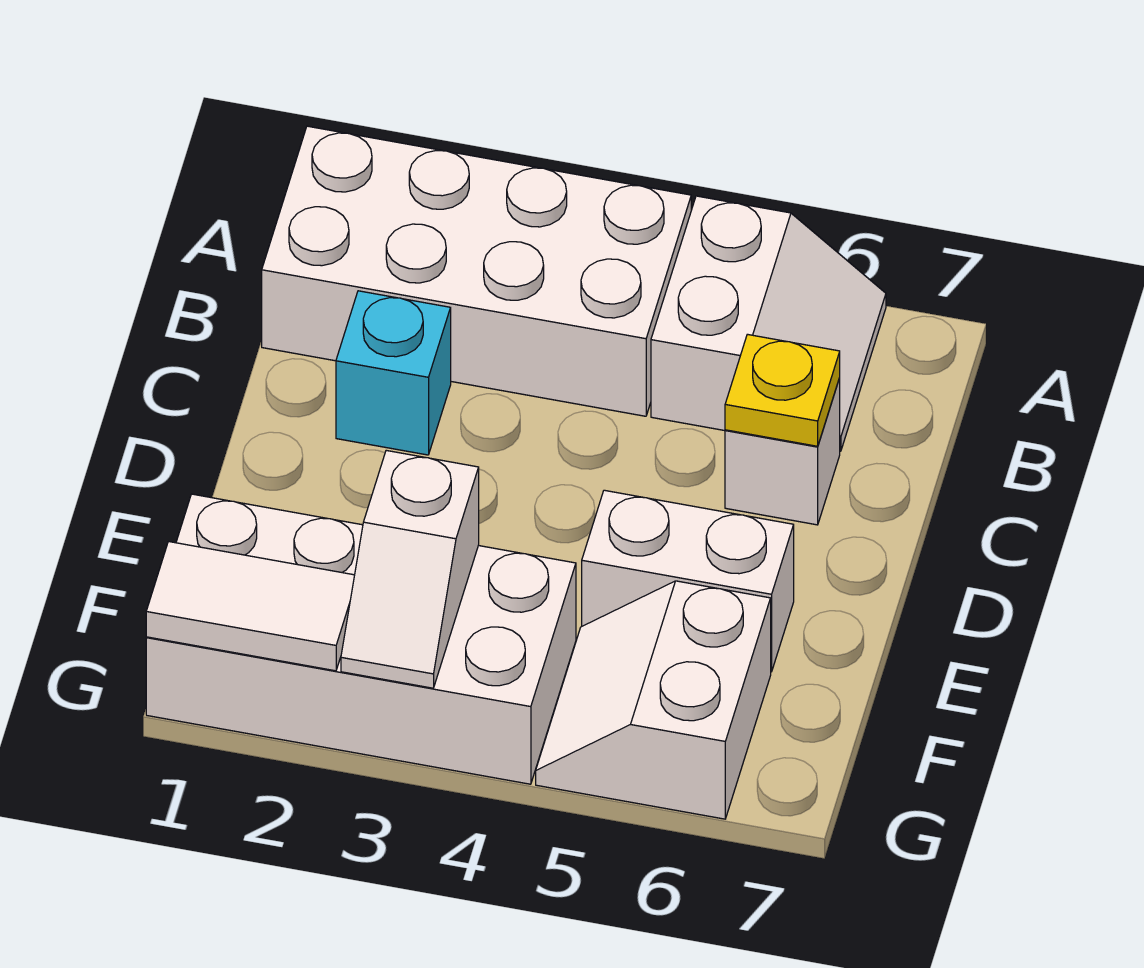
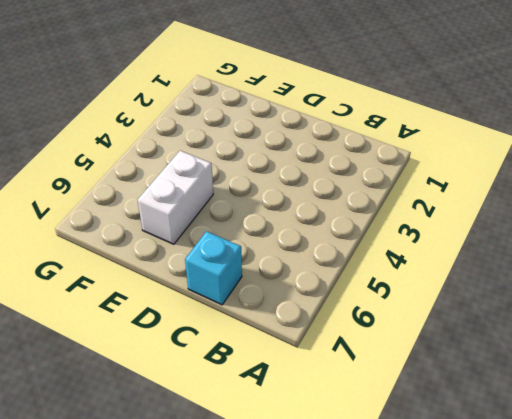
cyan 1x1 brick [185,231,242,305] -> cyan 1x1 brick moved to [336,291,451,455]
none -> white 2x4 brick [262,126,691,416]
none -> white 2x2 slope [651,196,886,451]

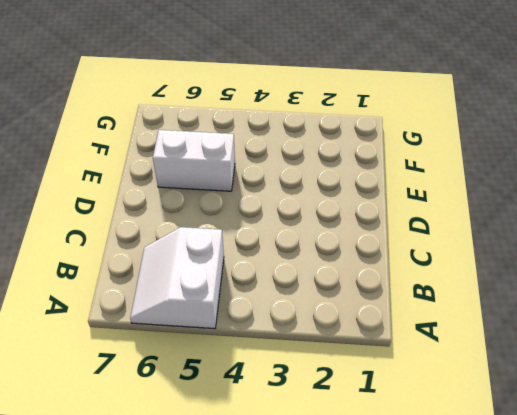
none -> white 2x4 brick [262,126,691,416]
none -> cyan 1x1 brick [336,291,451,455]

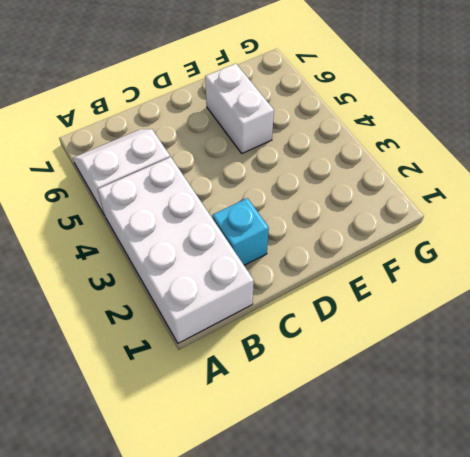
none -> white 1x1 brick [725,378,840,525]
none -> white 2x4 brick [146,494,576,784]

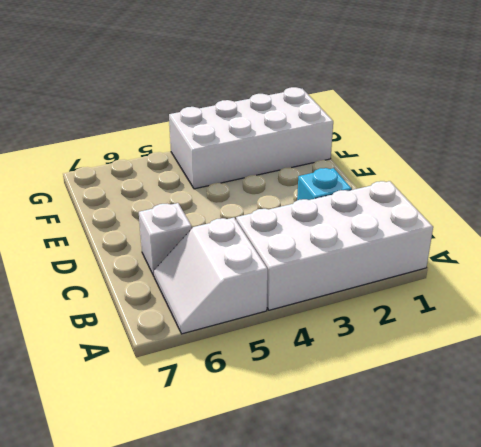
none -> white 1x2 brick [582,490,794,672]
none -> white 2x2 slope [536,581,771,819]

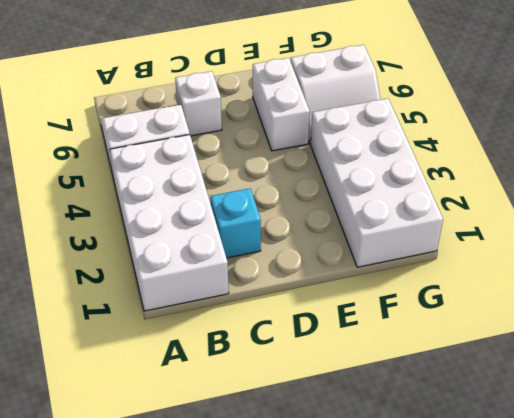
none -> yellow 1x1 plate [725,334,840,446]
none -> white 1x2 slope [341,450,479,688]

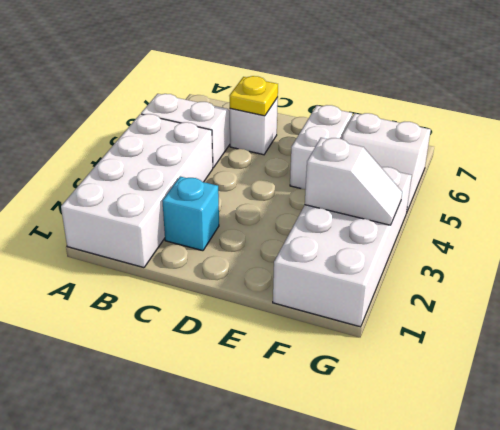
none -> white 1x2 tile [146,542,355,671]

